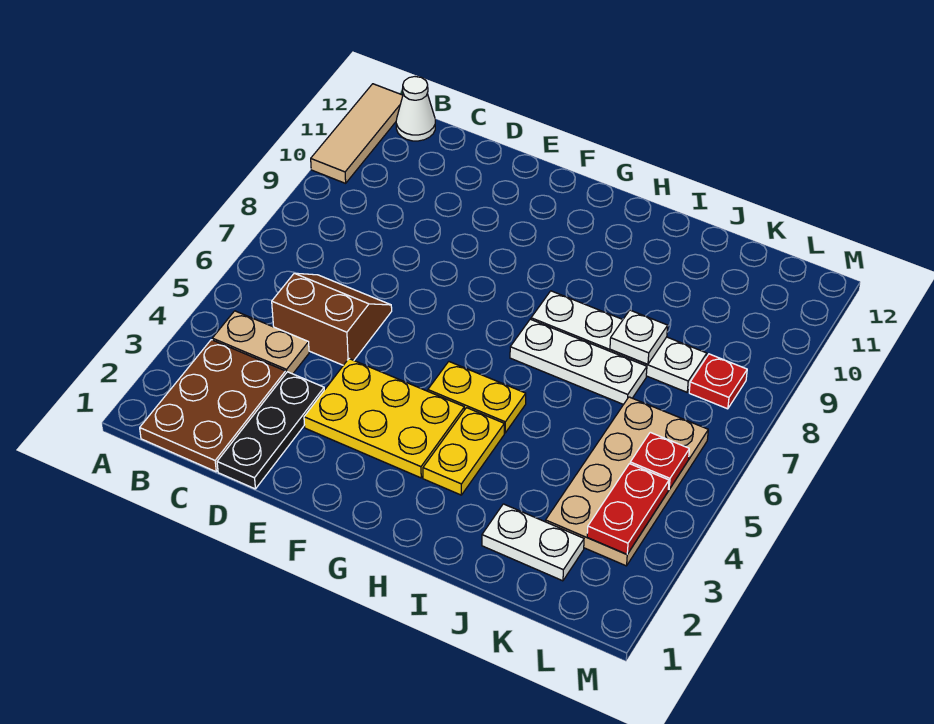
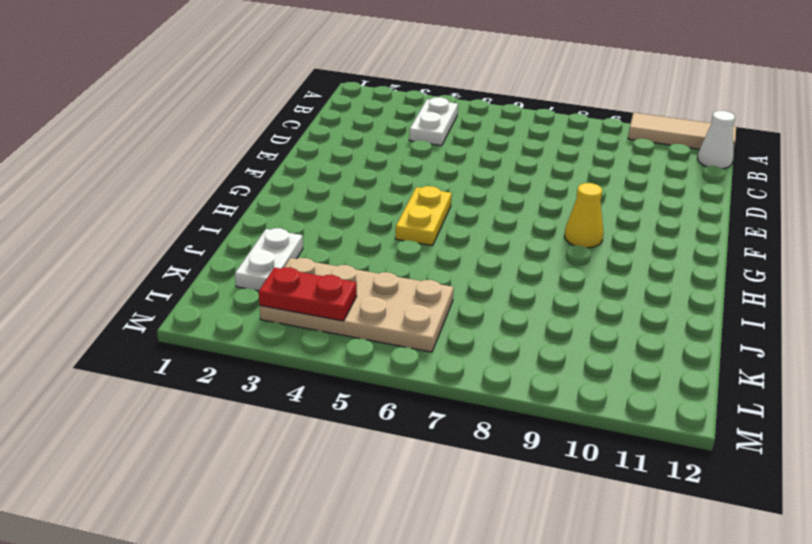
white 1x2 plate [409,97,458,146] -> tan 1x2 plate [212,311,309,374]
yellow 1x1 cone [565,183,603,248] -> none
none -> brown 2x3 plate [140,340,286,472]
none -> brown 2x2 slope [272,273,392,365]
none -> black 1x3 plate [217,372,324,489]

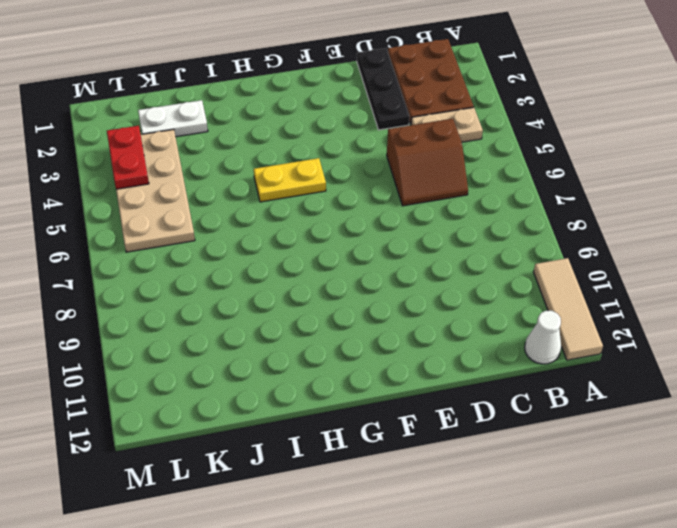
none -> yellow 2x3 plate [304,359,464,478]
none -> yellow 1x2 plate [423,408,504,495]
none -> white 1x3 plate [510,319,647,405]

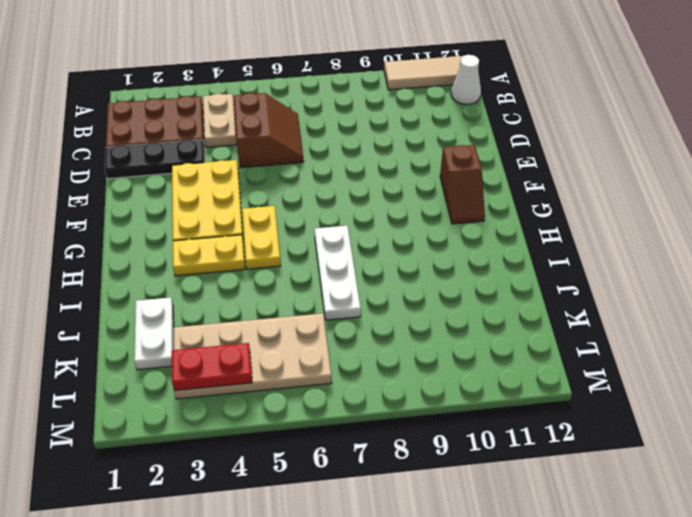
brown 1x2 slope [440,145,485,224] -> none
none -> white 1x4 plate [531,291,707,392]
none -> red 1x1 plate [689,354,747,409]
none -> white 1x1 plate [610,310,668,364]

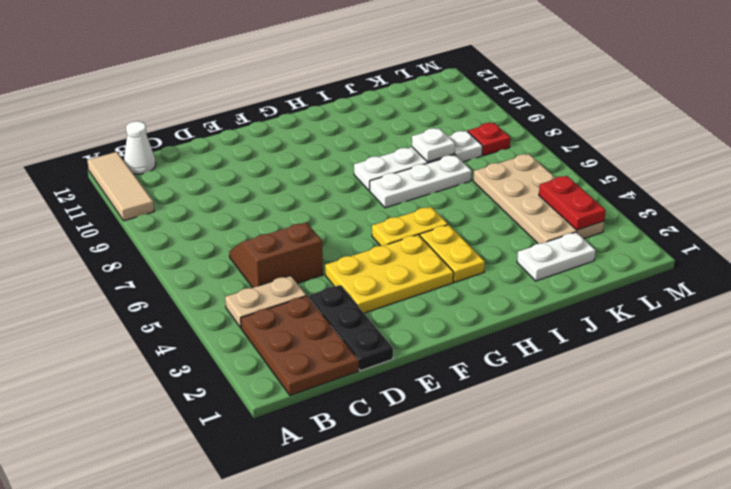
none -> red 1x1 plate [630,432,689,490]

